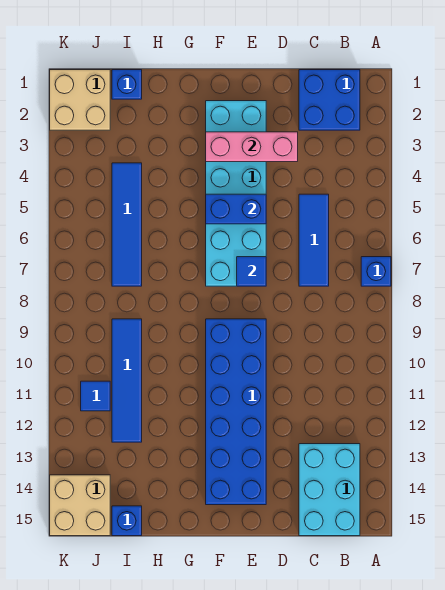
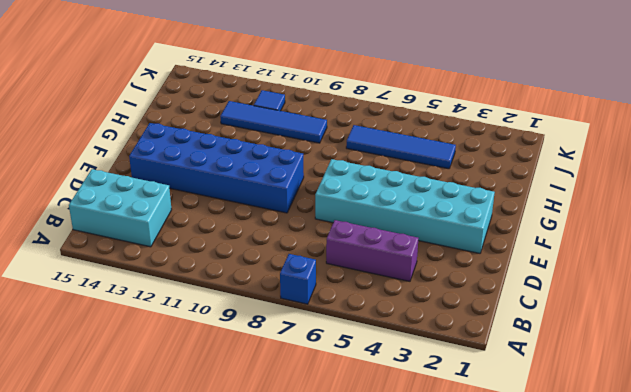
purple 1x3 brick [326,220,418,281] -> blue 1x3 tile [299,194,329,286]
none -> blue 2x2 brick [299,70,360,130]
none -> blue 1x1 brick [112,70,142,99]
none -> blue 1x1 brick [112,506,142,536]

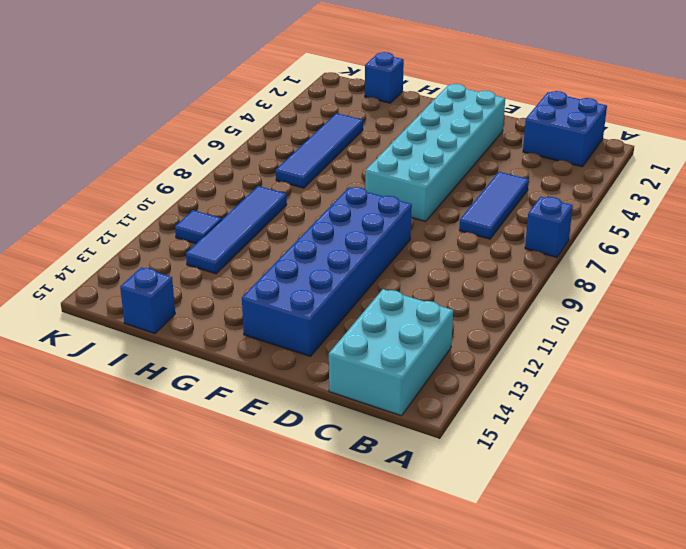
none -> tan 2x2 brick [50,70,110,130]
none -> tan 2x2 brick [50,475,110,536]
none -> pink 1x3 brick [206,132,298,162]

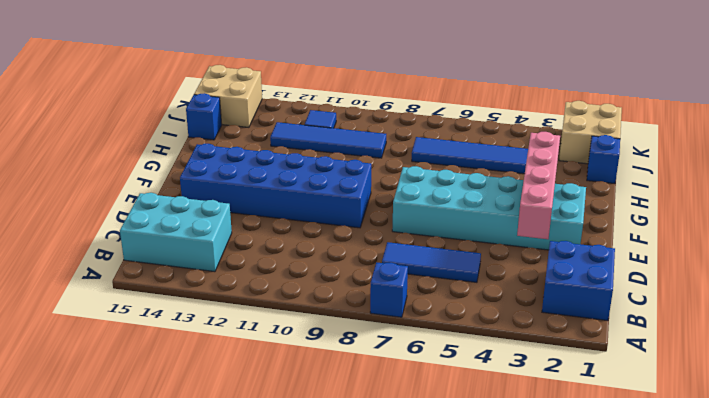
pink 1x4 brick [517,132,560,239] -> pink 1x3 brick [206,132,298,162]
none -> blue 1x2 brick [206,194,266,224]
none -> blue 1x1 tile [237,257,266,286]

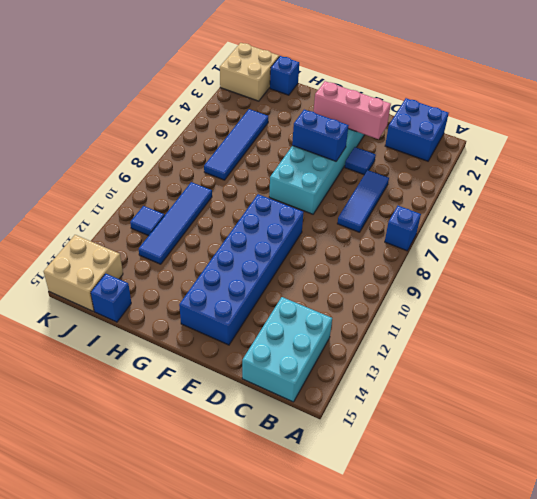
blue 1x1 tile [345,147,376,175] -> blue 1x1 tile moved to [237,257,266,286]

